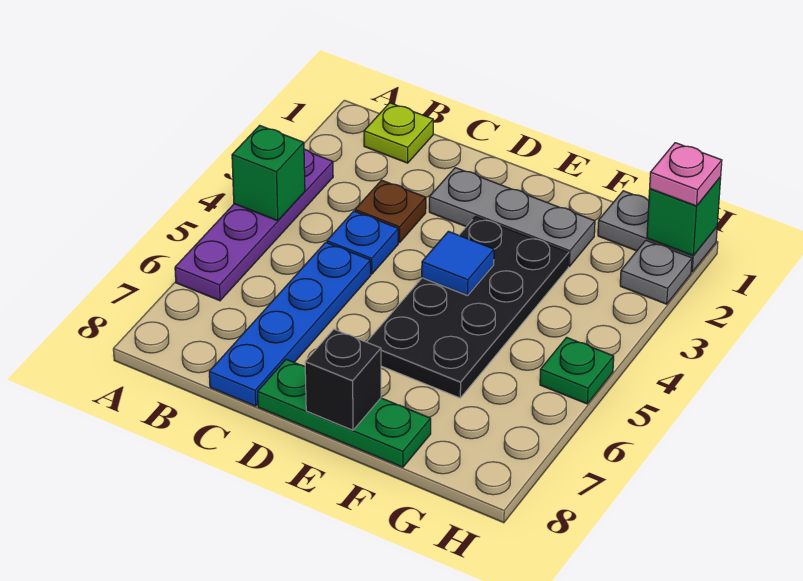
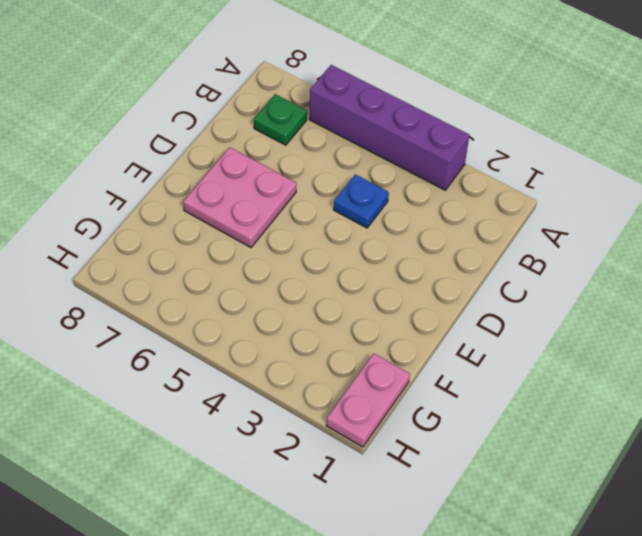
purple 1x4 brick [309,65,469,190] -> purple 1x4 plate [175,149,333,301]
green 1x1 plate [254,94,307,145] -> green 1x1 plate moved to [540,337,614,404]
pink 2x2 plate [183,147,296,247] -> black 2x4 plate [367,217,569,398]
pink 1x2 plate [326,354,410,447] -> grey 1x2 plate [598,191,717,272]
none -> lime 1x1 plate [364,103,433,163]
none -> brown 1x1 plate [355,180,426,242]
none -> blue 1x4 plate [209,242,371,406]

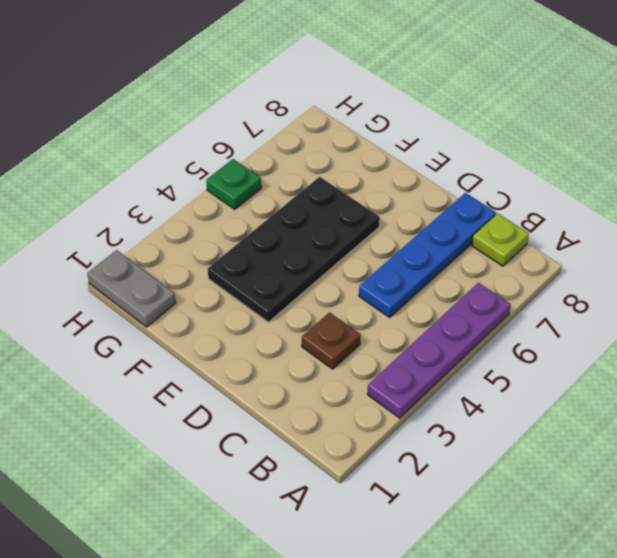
lime 1x1 plate [472,214,529,266] -> lime 1x1 plate moved to [364,103,433,163]
none -> blue 1x1 plate [327,211,398,274]
none -> grey 1x3 plate [429,168,595,266]
none -> green 1x3 plate [258,359,431,467]

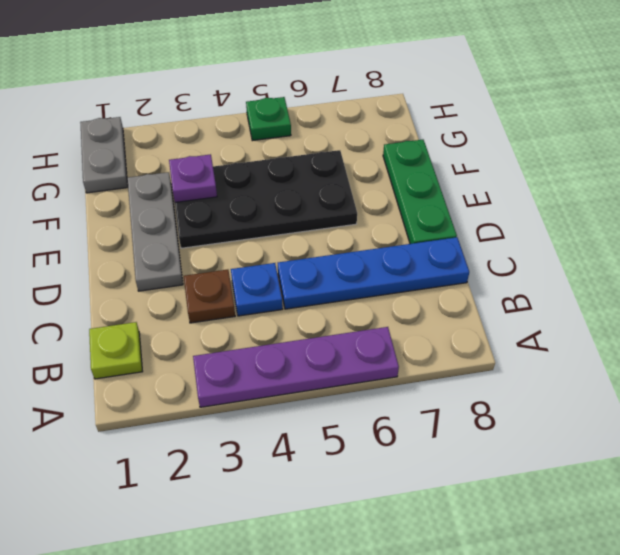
purple 1x1 plate [169,154,217,202] -> none
none -> grey 1x1 plate [620,240,692,304]
none -> green 1x1 brick [232,125,305,221]
none -> blue 1x1 tile [422,231,494,296]

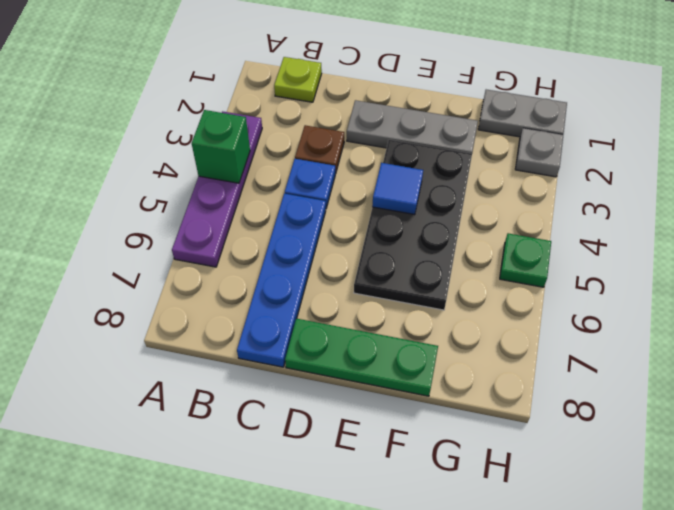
none -> black 1x1 brick [305,329,381,430]
none -> green 1x1 brick [647,177,721,256]
none -> pink 1x1 plate [650,143,722,206]

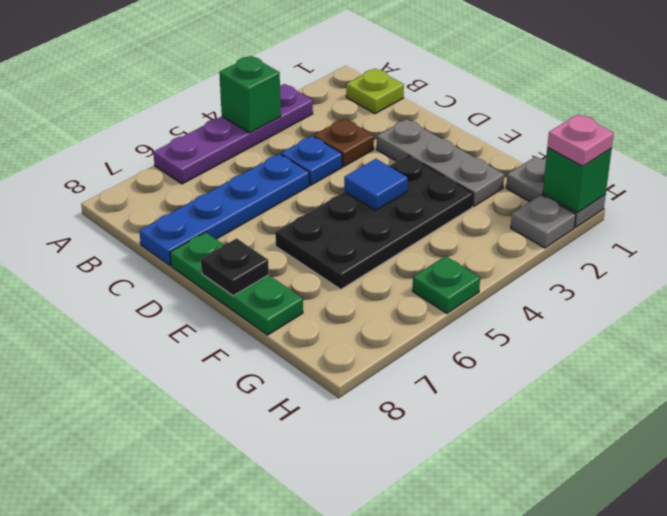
black 1x1 plate [201,238,269,296] -> black 1x1 brick [305,329,381,430]

